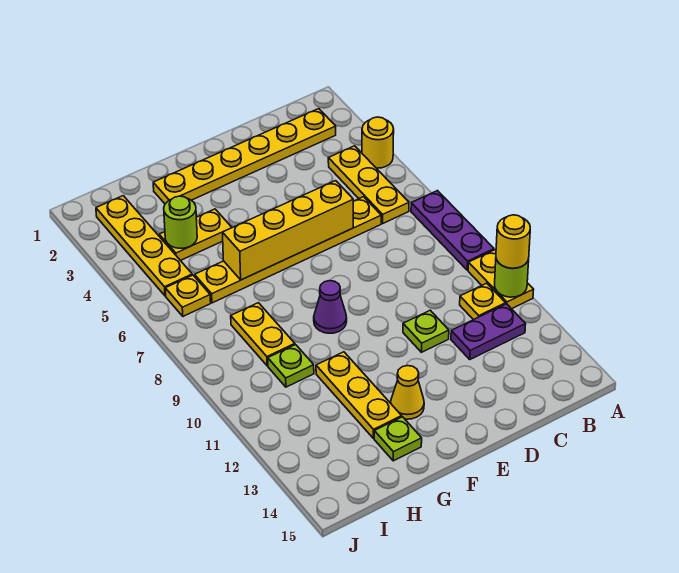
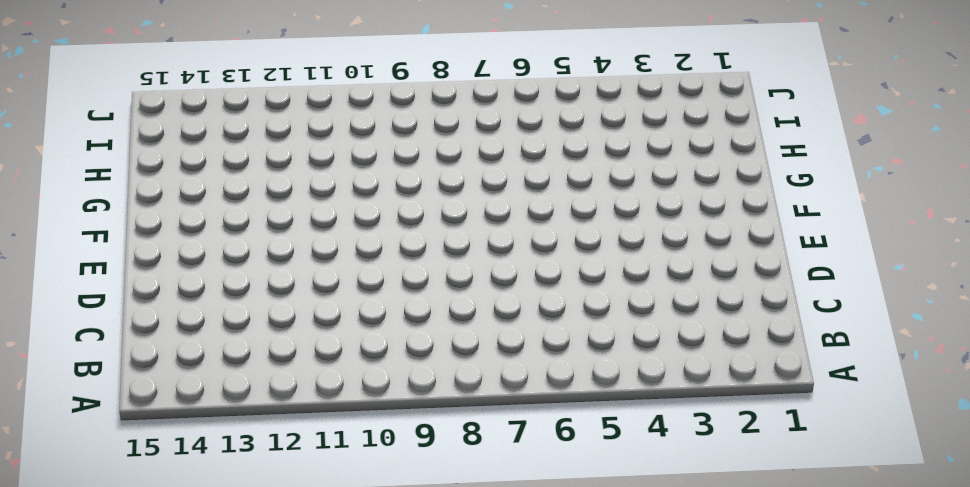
none -> yellow 1x1 round brick [362,117,394,168]
none -> purple 1x3 plate [411,191,494,270]
none -> yellow 1x2 plate [468,250,534,309]

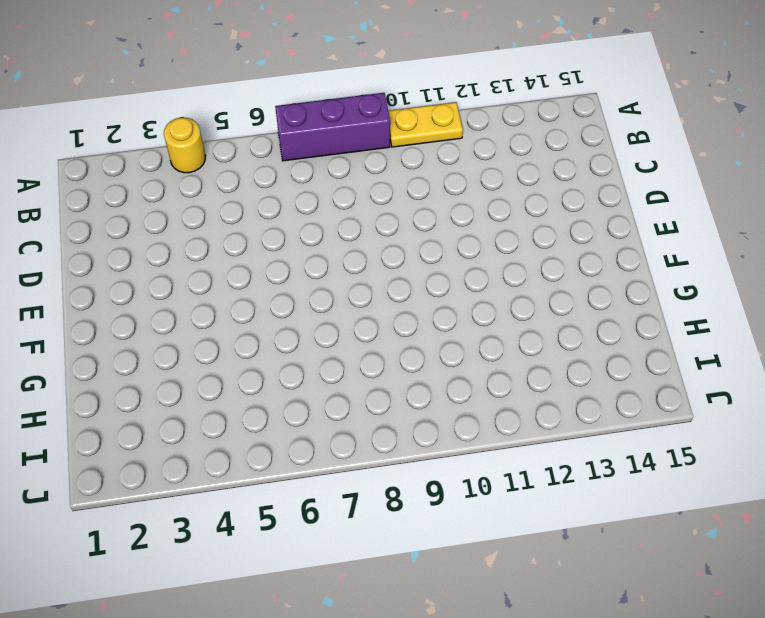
purple 1x3 brick [275,93,390,161] -> purple 1x3 plate [411,191,494,270]
none -> yellow 1x6 plate [153,109,336,204]
none -> yellow 1x3 plate [328,146,409,223]
none -> yellow 1x1 plate [460,283,506,320]

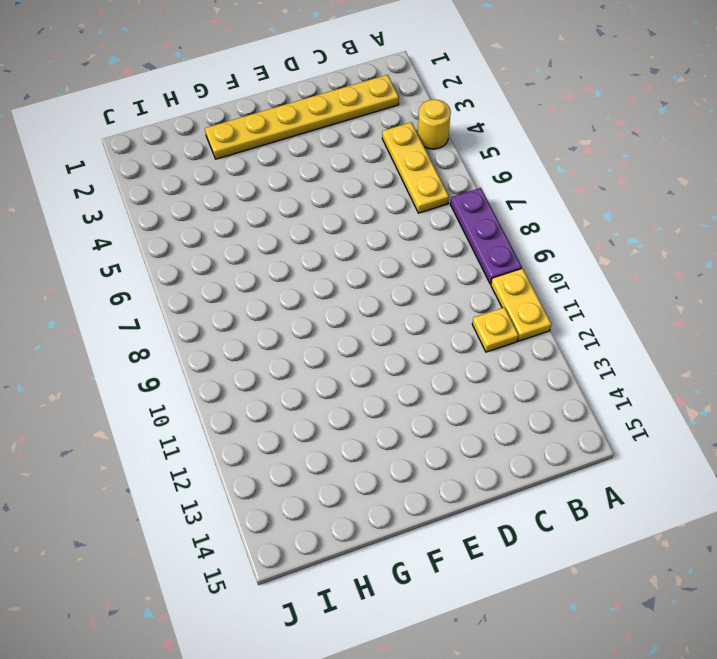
none -> purple 1x2 plate [451,304,526,359]
none -> yellow 1x6 plate [195,197,381,303]
none -> lime 1x1 plate [403,310,449,352]

